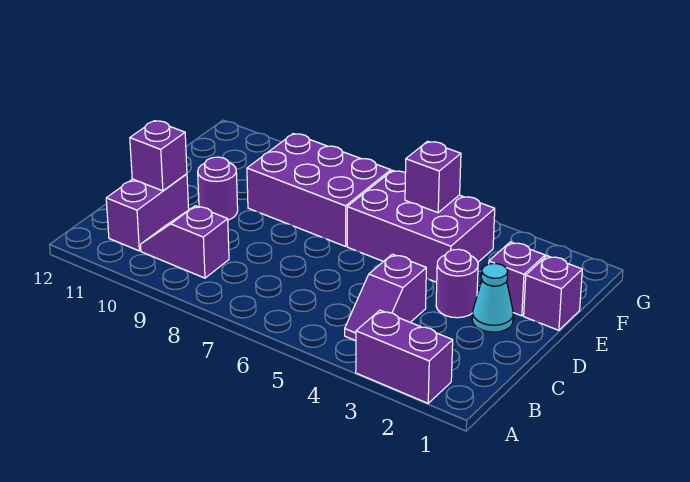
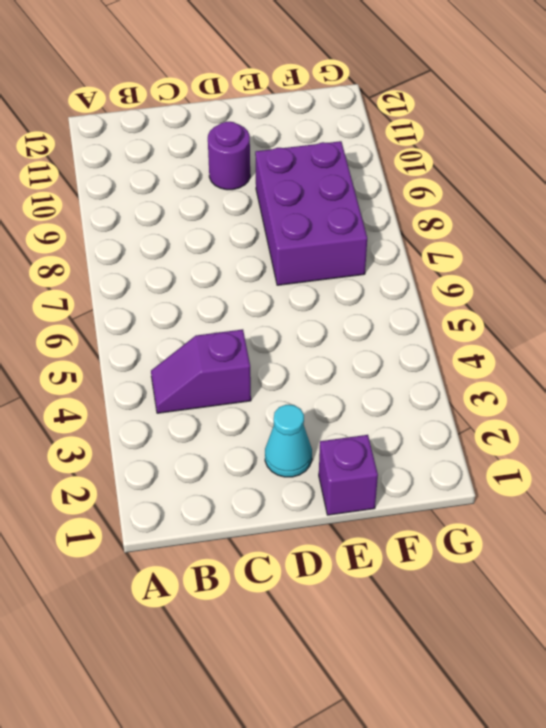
none -> purple 1x2 brick [356,310,453,403]
none -> purple 1x2 slope [141,206,229,278]
none -> purple 1x2 brick [106,174,189,251]

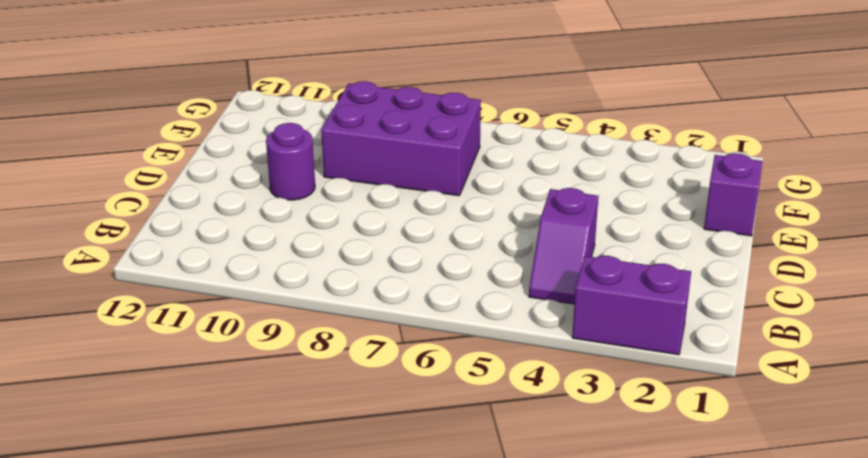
none -> purple 1x2 slope [141,206,229,278]
none -> purple 1x2 brick [106,174,189,251]
none -> cyan 1x1 cone [472,263,513,332]

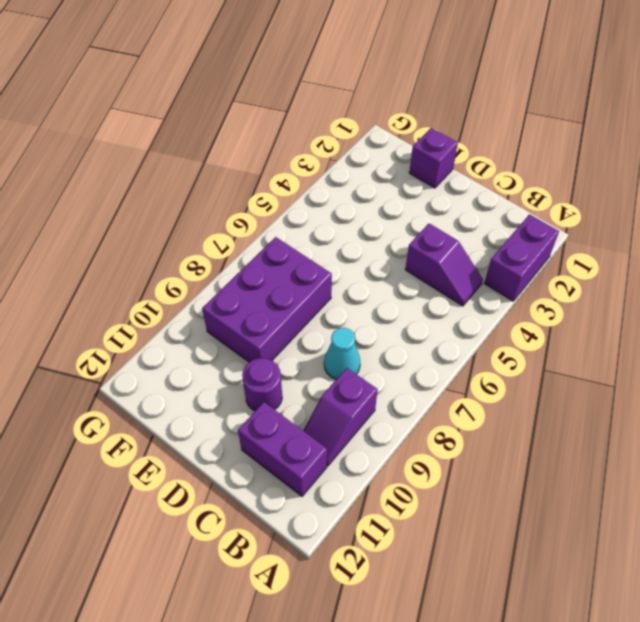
cyan 1x1 cone [324,328,360,379] -> cyan 1x1 cone moved to [472,263,513,332]
none -> purple 1x1 round brick [436,249,478,318]
none -> purple 1x1 brick [489,242,545,316]
none -> purple 2x3 brick [347,170,495,282]

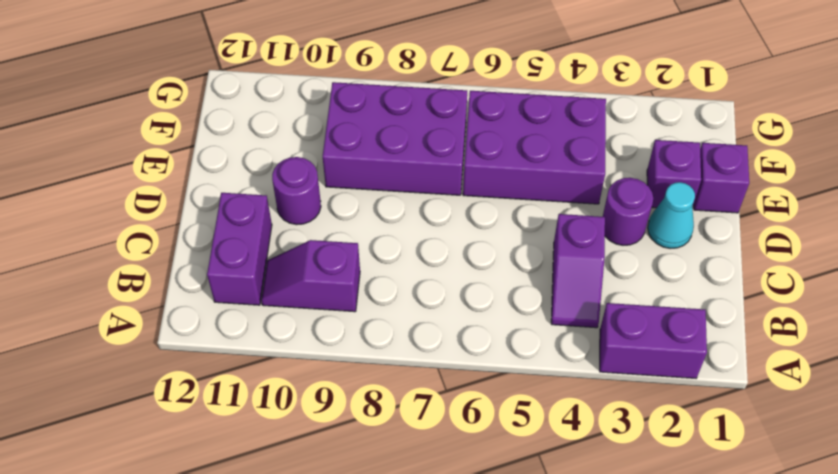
none -> purple 1x1 brick [130,121,187,191]
none -> purple 1x1 brick [405,141,461,213]

